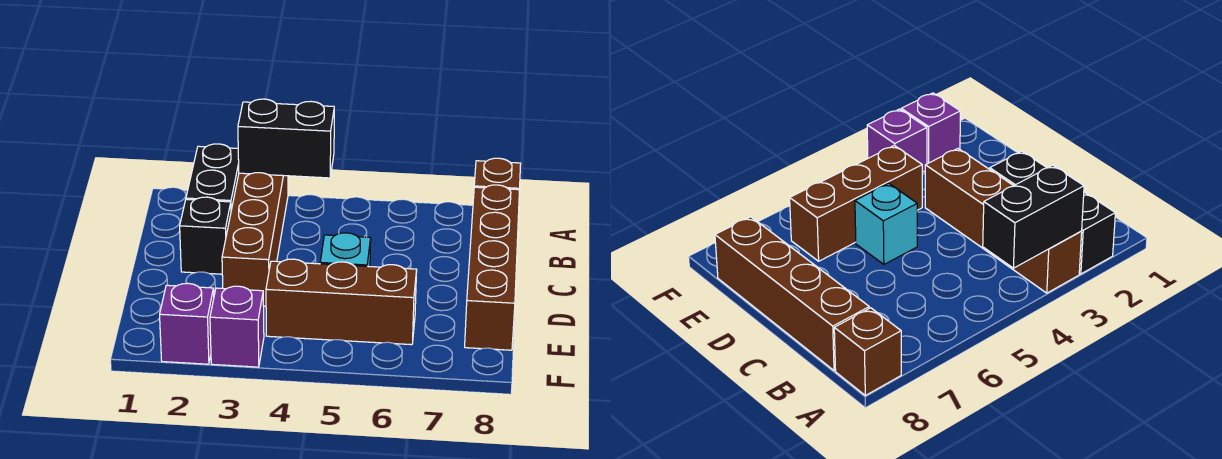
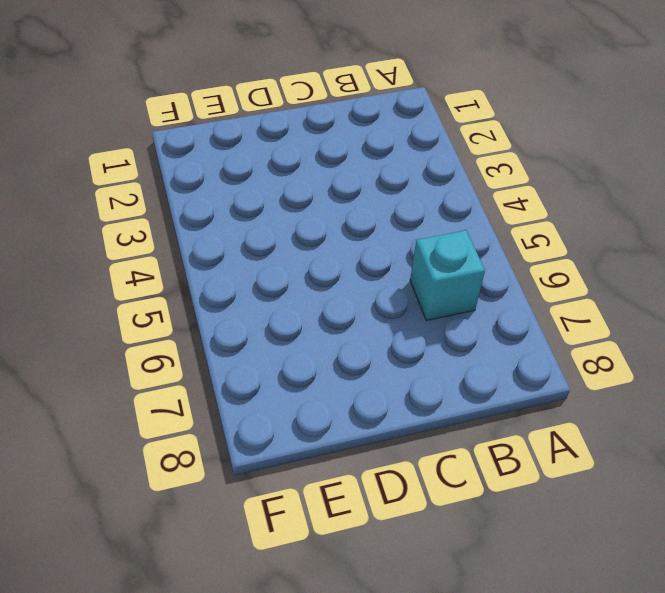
cyan 1x1 brick [410,230,485,321] -> cyan 1x1 brick moved to [320,233,371,267]
none -> black 1x2 brick [186,144,239,210]
none -> brown 1x4 brick [222,173,288,306]

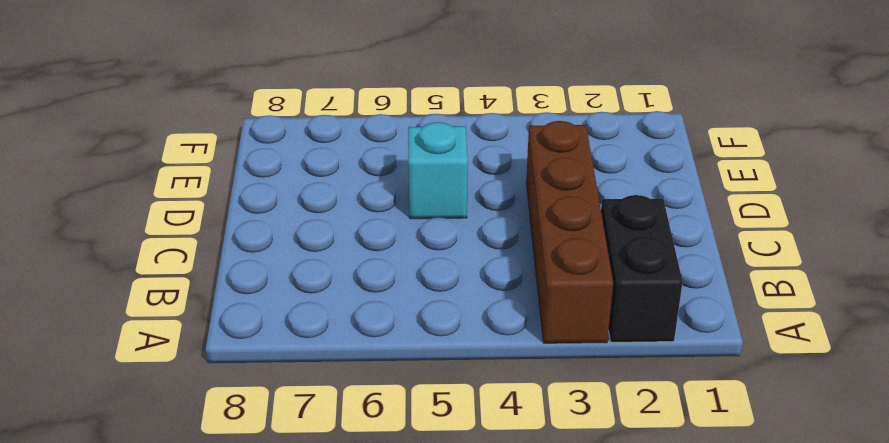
none -> brown 1x1 brick [474,158,521,190]
none -> brown 1x4 brick [465,185,519,350]

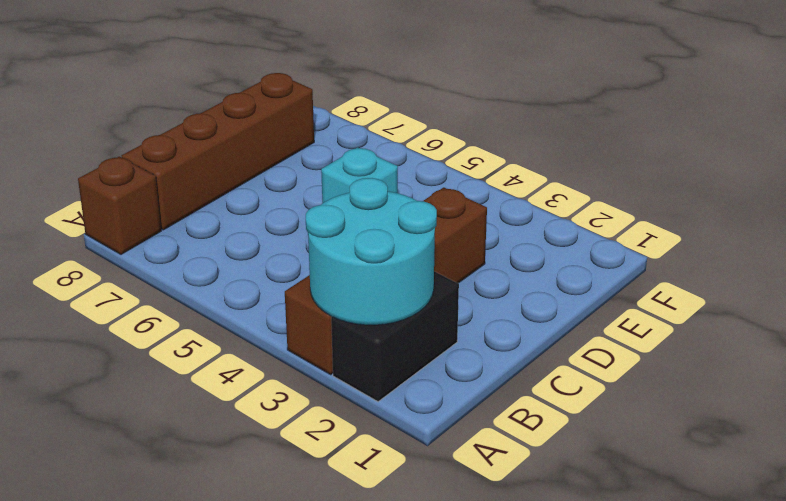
cyan 2x2 round brick [306,178,437,325] -> black 1x2 brick [238,99,334,178]
none -> black 1x1 brick [180,197,231,274]
none -> brown 1x3 brick [266,259,417,345]

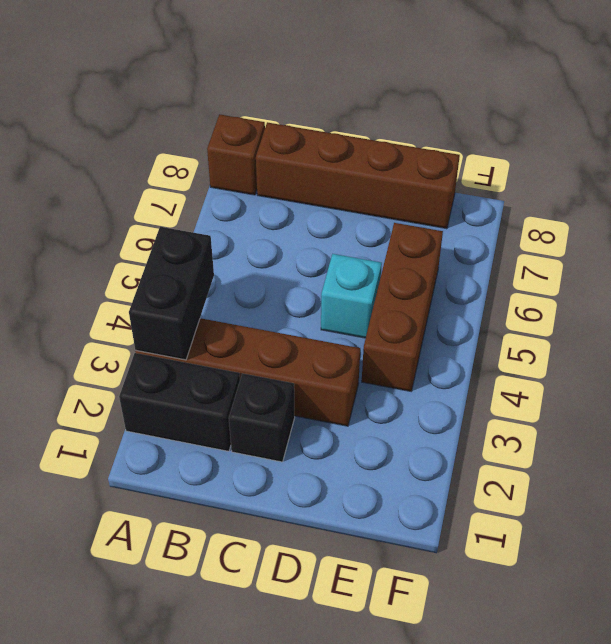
none -> purple 1x1 brick [160,283,214,364]
none -> purple 1x1 brick [210,286,264,367]

